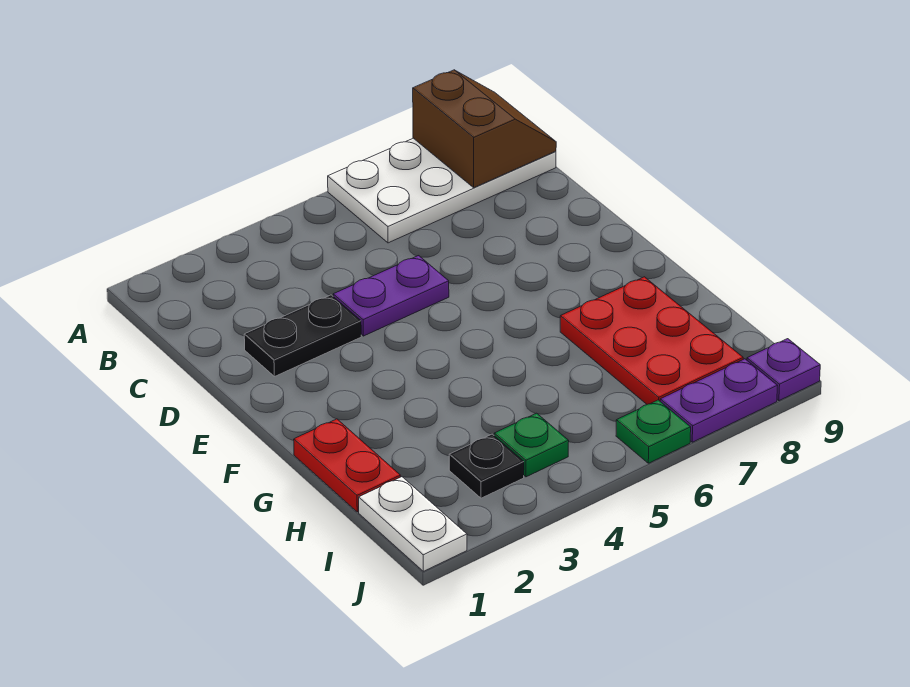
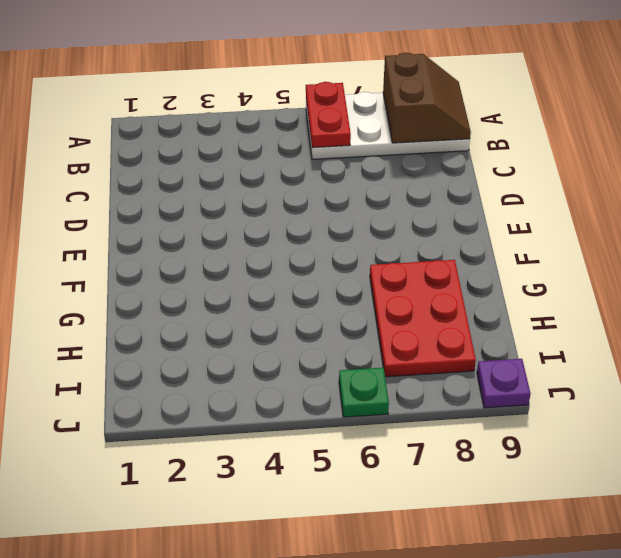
red 1x2 plate [306,82,351,148] -> red 1x2 plate moved to [294,419,400,512]
none -> black 1x2 plate [244,295,361,377]
none -> purple 1x2 plate [333,256,449,336]
none -> white 1x2 plate [359,477,467,571]

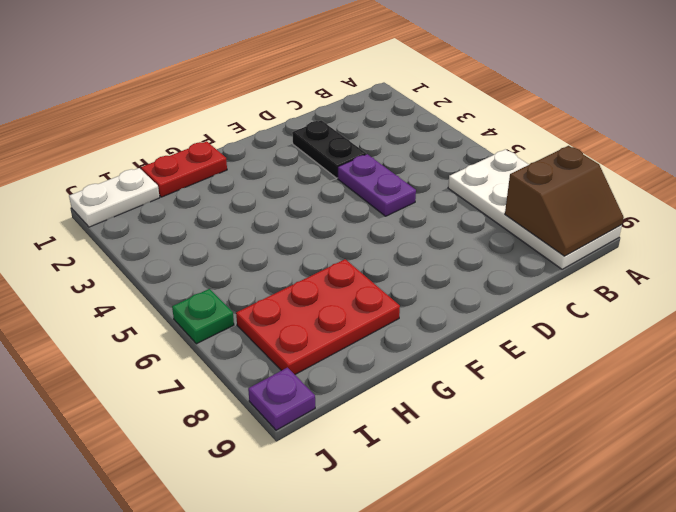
none -> black 1x1 plate [449,434,524,498]
none -> green 1x1 plate [494,413,569,477]
none -> purple 1x2 plate [660,359,777,442]

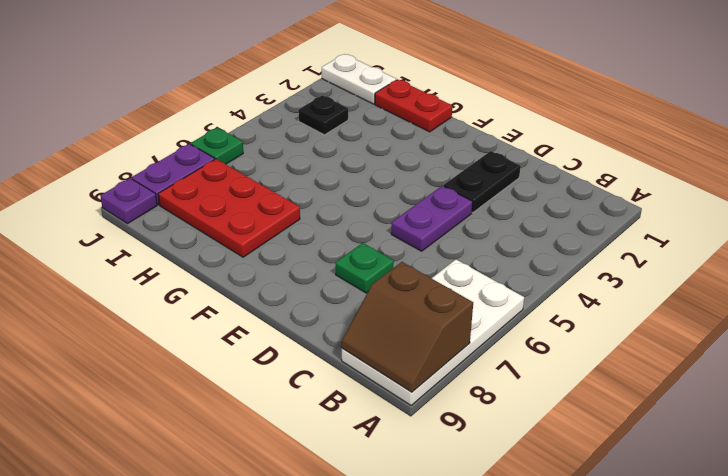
green 1x1 plate [336,243,394,293] -> green 1x1 plate moved to [494,413,569,477]

